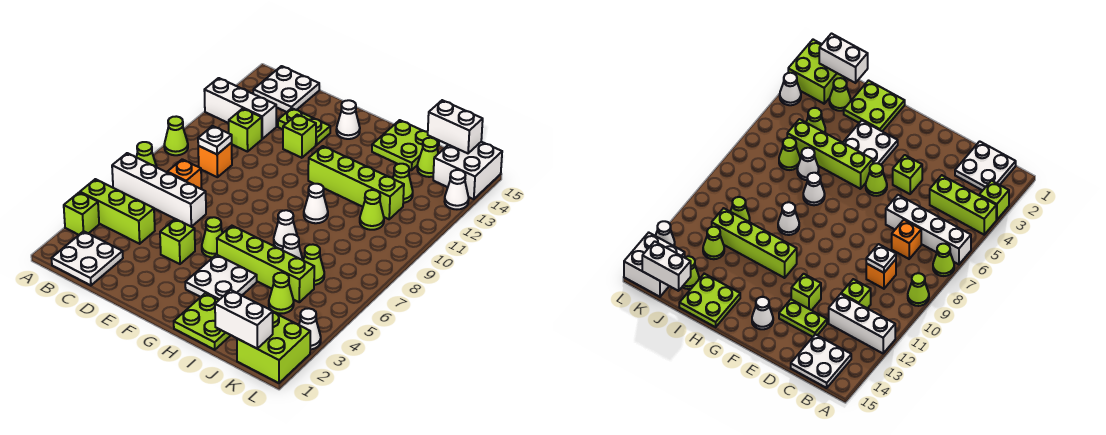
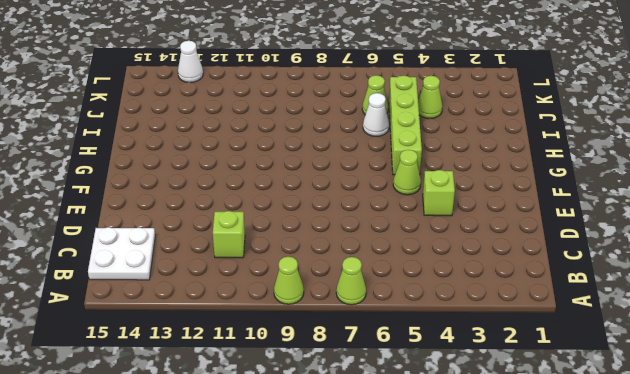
none -> lime 1x1 brick [64,192,99,235]
none -> lime 1x3 brick [80,179,155,244]
none -> white 1x4 brick [112,153,206,227]
none -> white 1x3 brick [204,78,276,139]

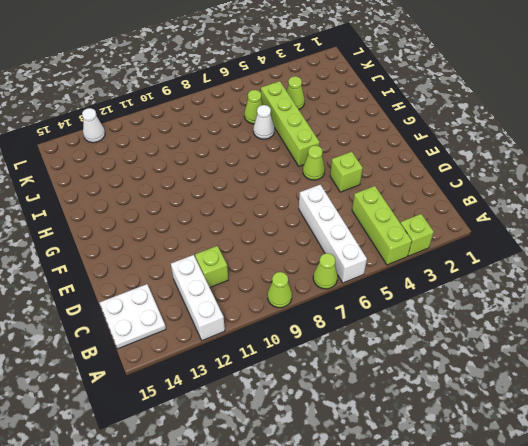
none -> white 2x2 plate [51,231,123,285]
none -> orange 1x1 brick [167,159,202,189]
none -> orange 1x1 brick [198,143,232,177]
none -> lime 1x2 plate [278,108,330,145]

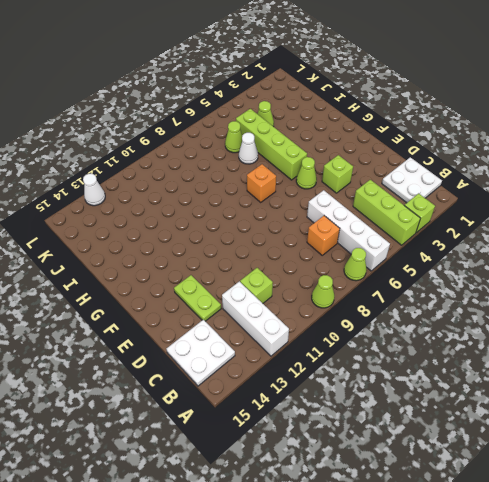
orange 1x1 brick [247,164,276,202] -> orange 1x1 brick moved to [198,143,232,177]
none -> lime 1x1 brick [283,115,316,158]
none -> white 1x1 cone [336,100,360,139]
none -> white 2x2 plate [185,255,257,300]
none -> lime 1x4 brick [308,146,404,219]

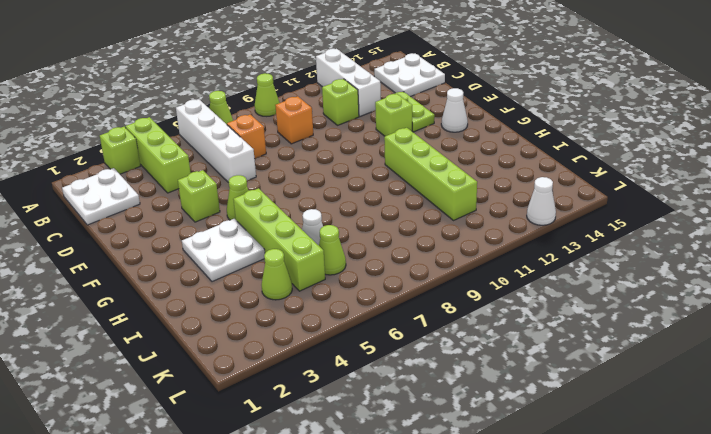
none -> lime 2x2 plate [174,293,231,350]
none -> white 1x1 cone [274,210,297,250]
none -> white 1x1 cone [304,184,328,223]
none -> lime 2x2 plate [372,120,439,170]

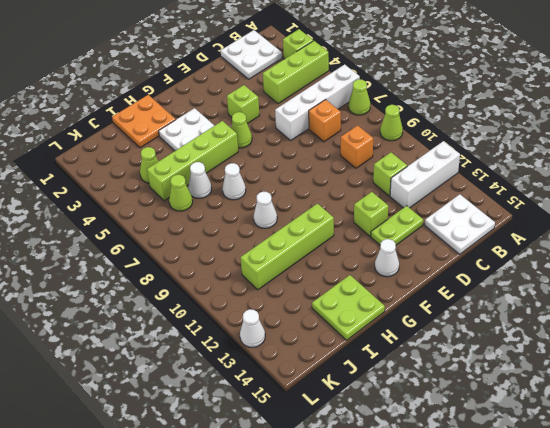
orange 2x2 plate [112,95,176,148] -> lime 2x2 plate [174,293,231,350]
none -> lime 1x1 cone [829,78,851,111]
none -> lime 1x1 cone [360,190,384,230]
none -> lime 1x1 cone [393,164,413,203]
none -> lime 1x1 cone [417,138,438,177]

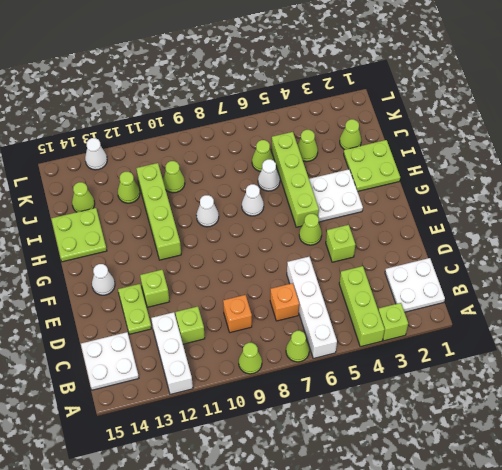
none -> lime 2x2 brick [237,312,310,383]
none -> white 2x2 brick [433,142,502,199]
none -> white 1x1 cone [299,309,321,350]
none -> white 1x1 plate [198,126,232,154]

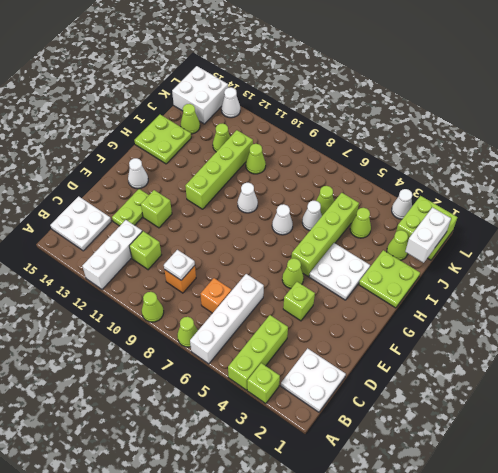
none -> white 1x2 brick [428,100,483,153]

